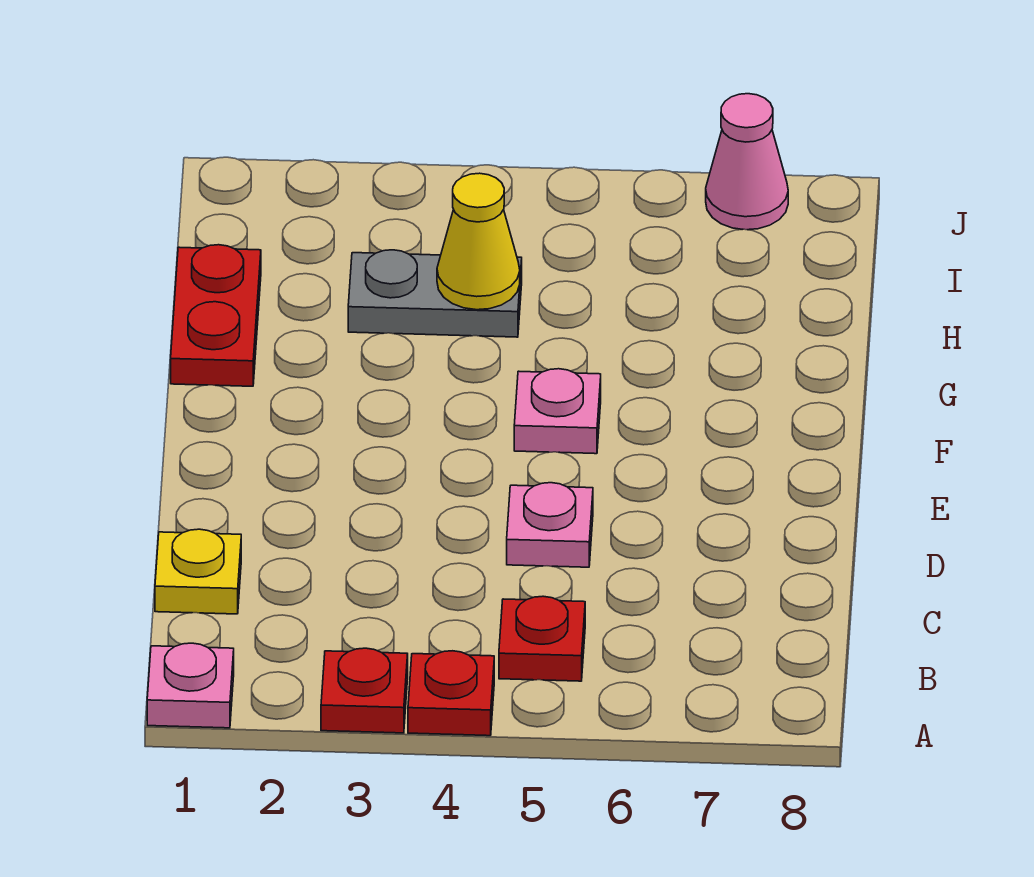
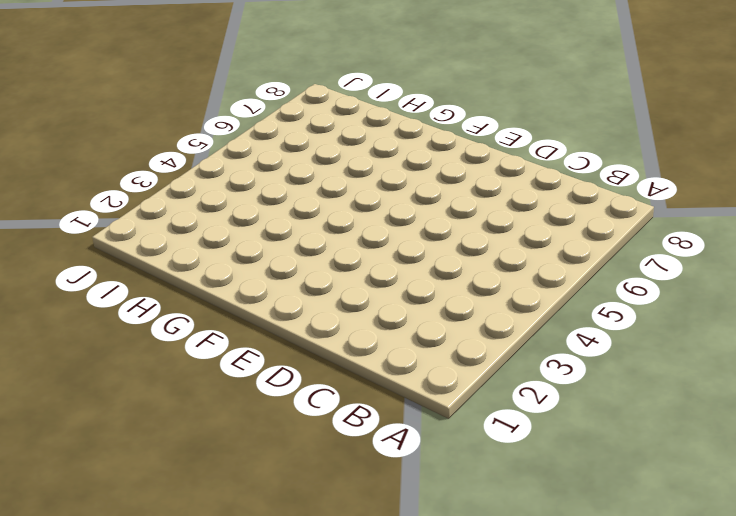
none -> pink 1x1 plate [147,643,234,728]
none -> red 1x1 plate [321,648,408,733]

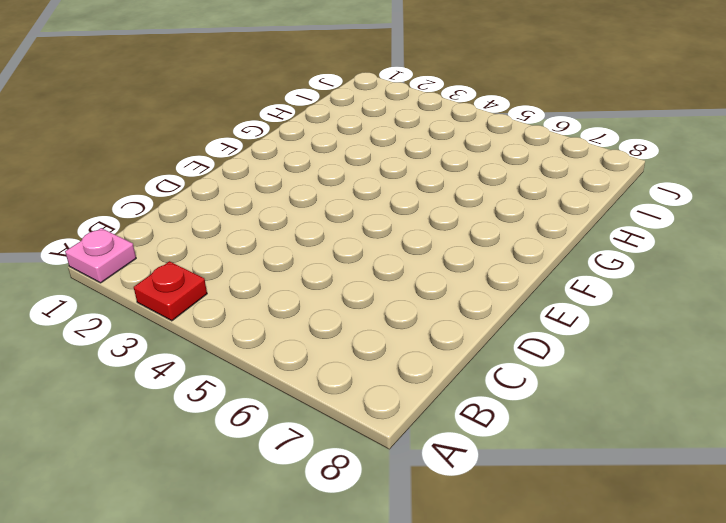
none -> red 1x1 plate [408,651,494,736]
none -> red 1x1 plate [499,596,585,681]

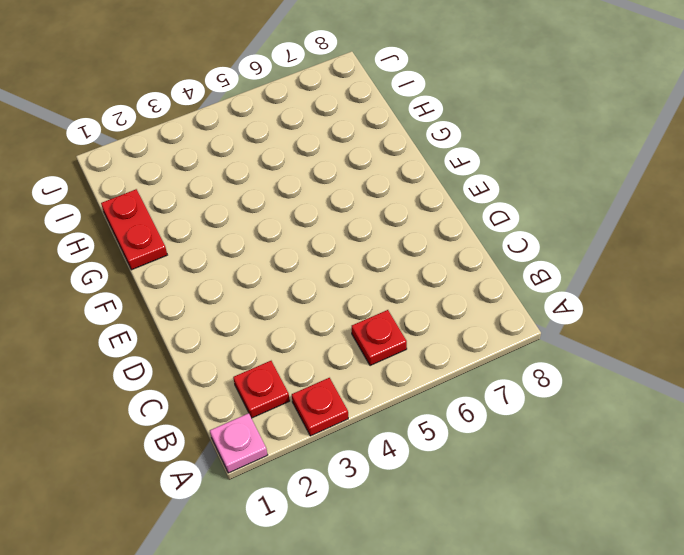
red 1x1 plate [233,361,290,418] -> red 1x1 plate moved to [408,651,494,736]
none -> yellow 1x1 plate [155,529,241,614]
none -> pink 1x1 plate [507,483,593,567]

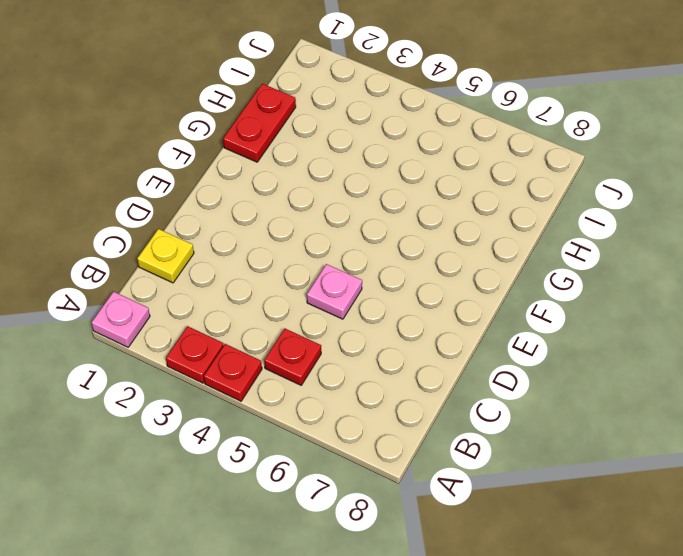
none -> pink 1x1 plate [514,369,601,454]
none -> grey 1x2 plate [348,250,522,337]

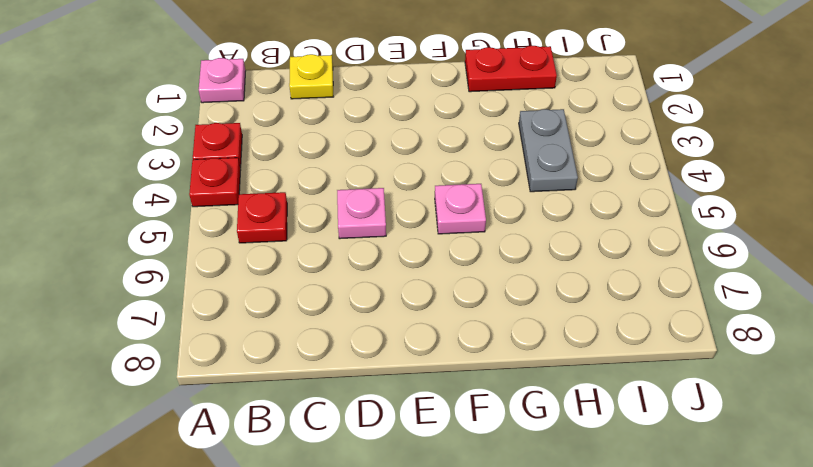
none -> pink 1x1 cone [706,94,788,230]
none -> yellow 1x1 cone [437,173,520,310]

